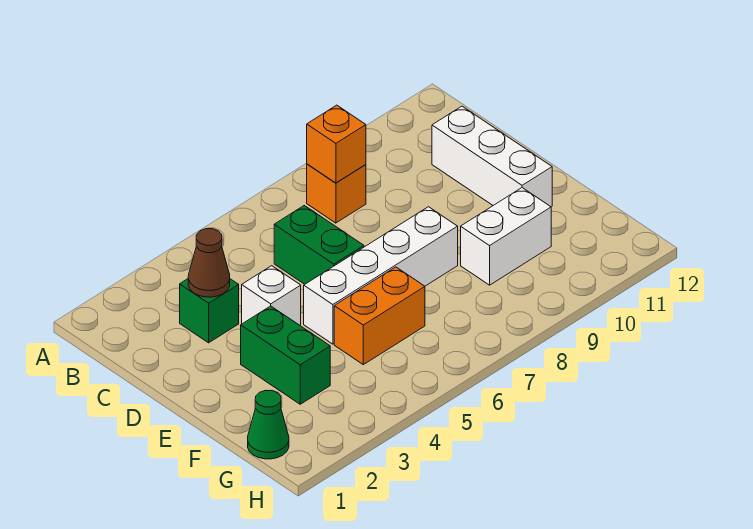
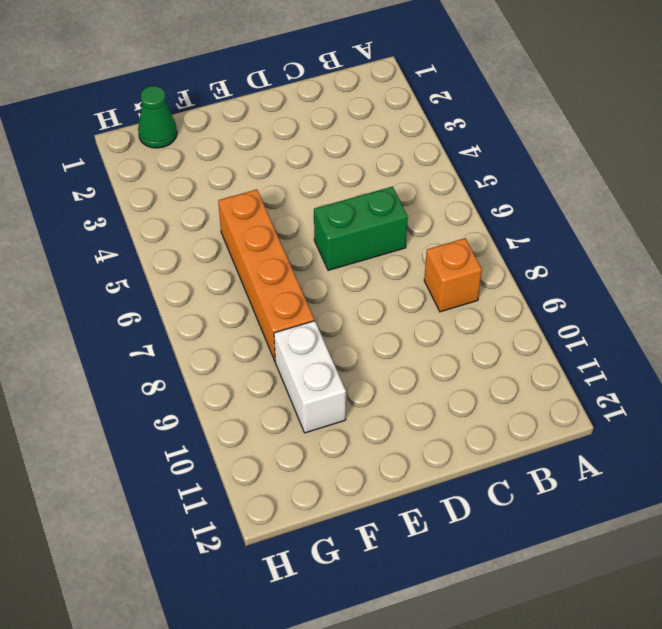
orange 1x4 brick [218,190,314,361] -> orange 1x2 brick [334,267,425,365]
none -> green 1x1 brick [180,279,239,343]
none -> white 1x3 brick [432,106,552,207]
none -> white 1x1 brick [242,266,301,325]

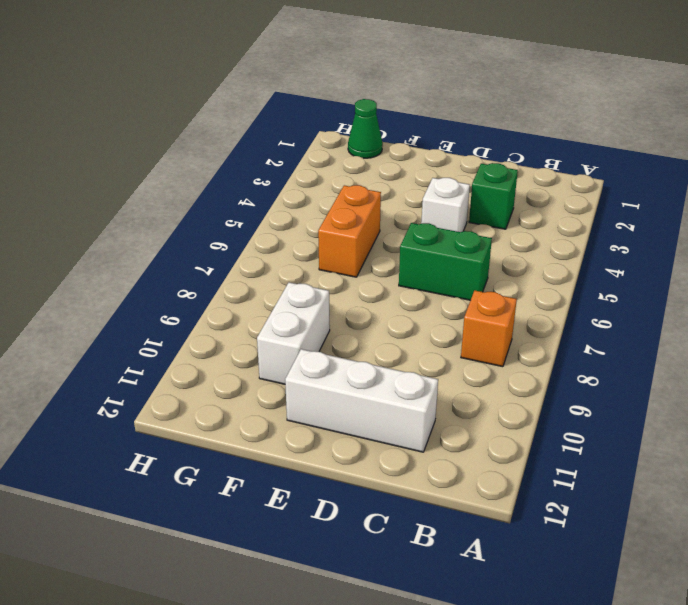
none -> green 1x2 brick [241,306,330,404]
none -> white 1x4 brick [304,207,458,344]
none -> orange 1x1 brick [307,105,366,183]

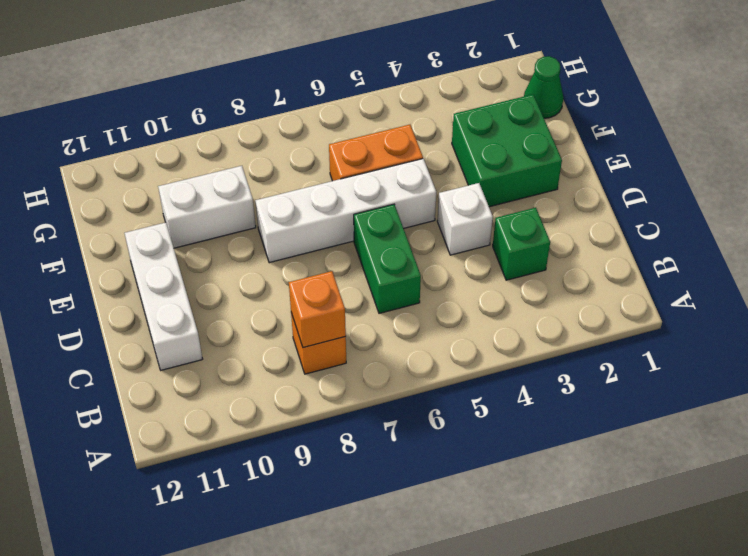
green 2x2 brick [452,94,562,207] -> green 1x2 brick [241,306,330,404]
none -> brown 1x1 cone [188,229,230,297]

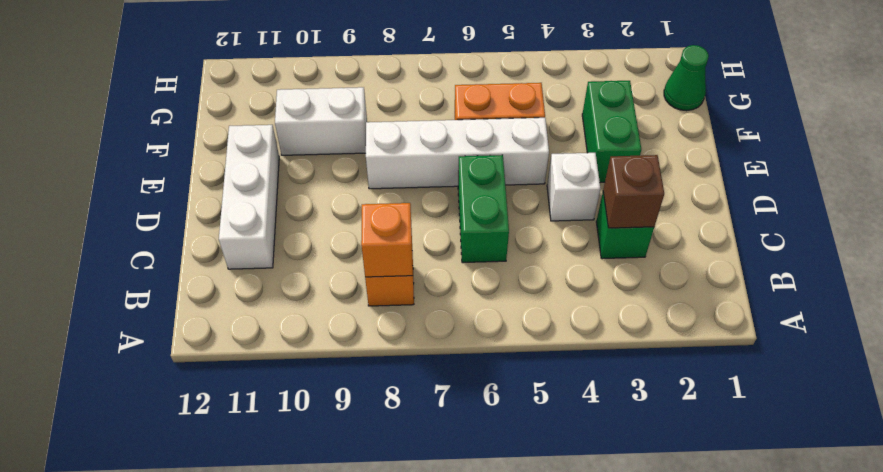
brown 1x1 brick [603,155,664,228] -> brown 1x1 cone [188,229,230,297]

